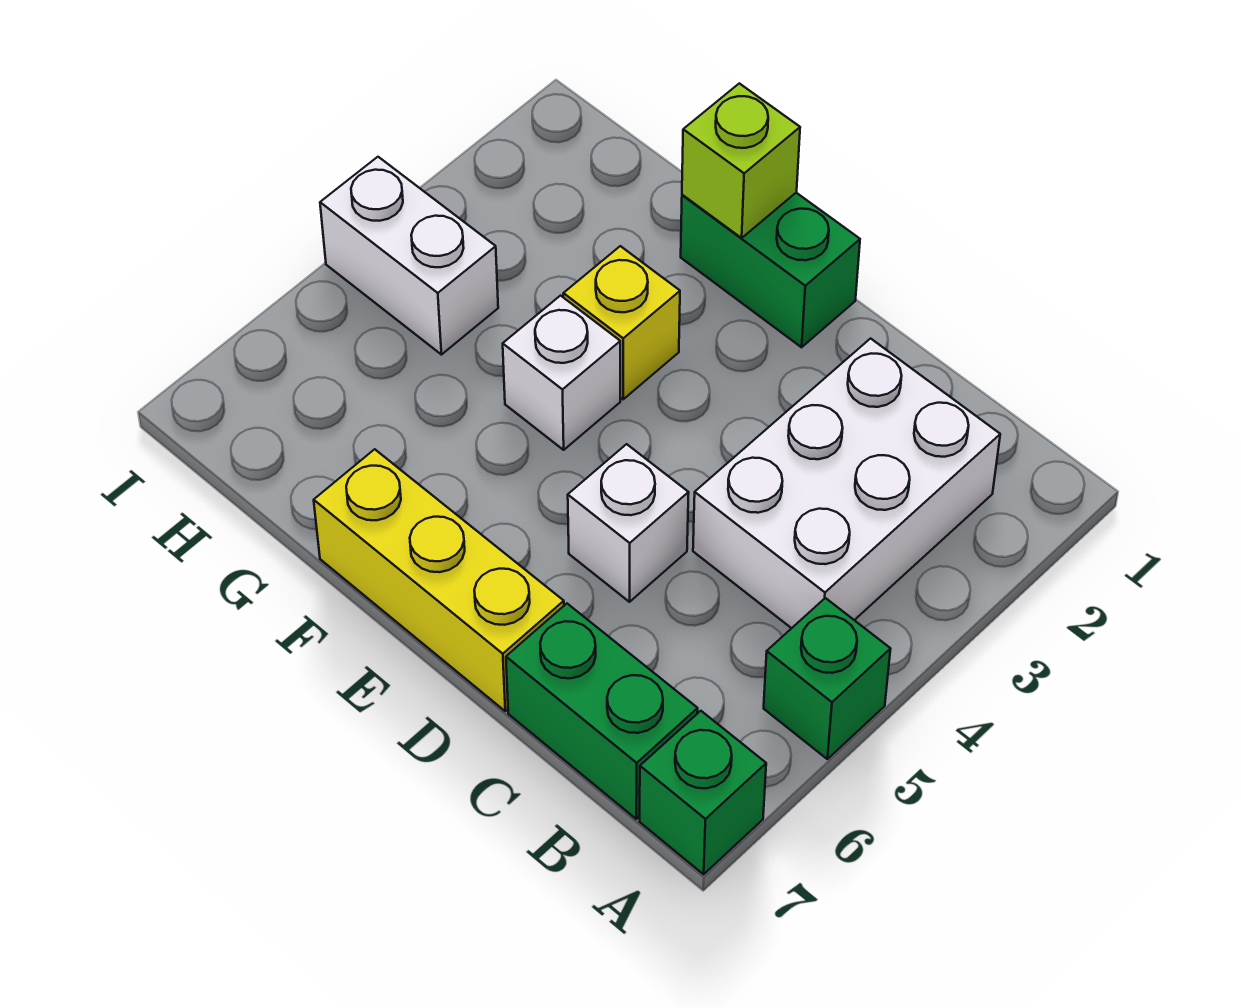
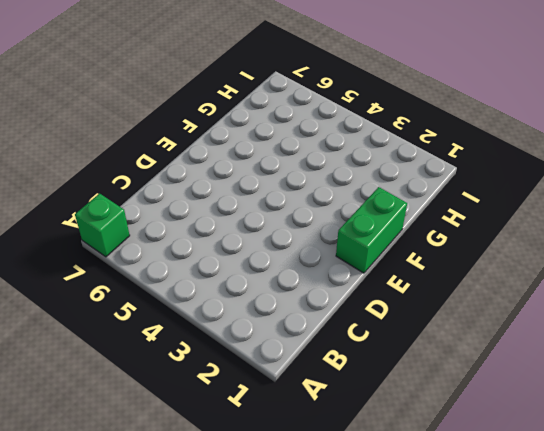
none -> green 1x1 brick [764,598,890,759]
none -> white 2x3 brick [693,339,1000,628]

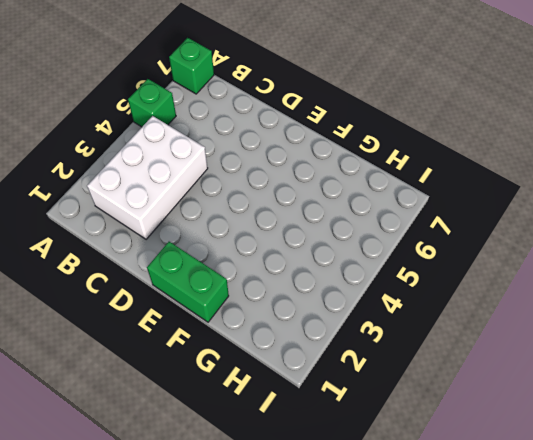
none -> green 1x2 brick [506,604,698,819]
none -> white 1x1 brick [568,444,689,602]

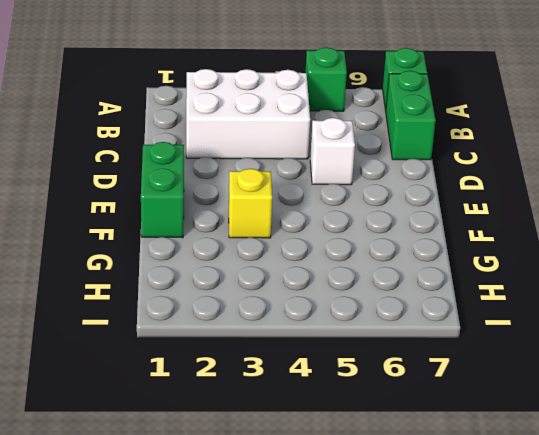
none -> yellow 1x3 brick [314,449,564,711]
none -> white 1x1 brick [503,296,620,450]

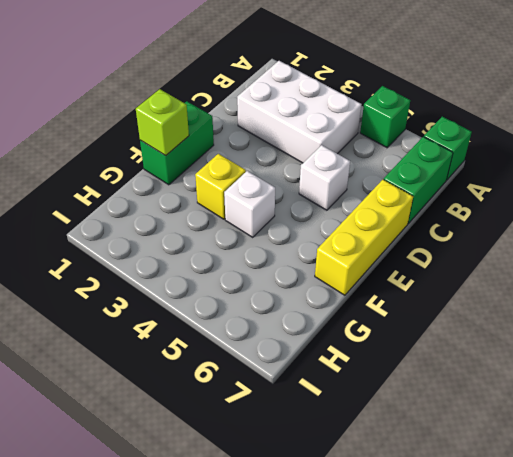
none -> white 1x2 brick [320,157,498,355]

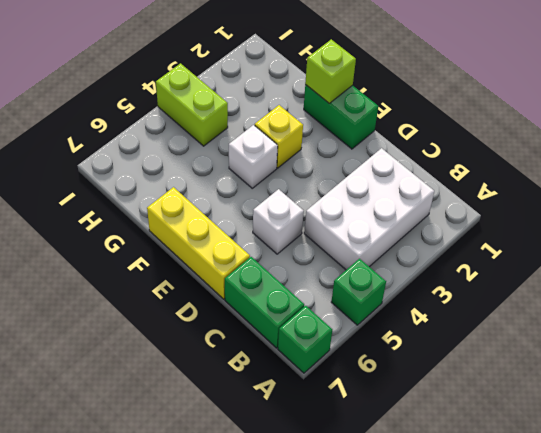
lime 1x2 brick [156,63,228,146] -> white 1x2 brick [320,157,498,355]

